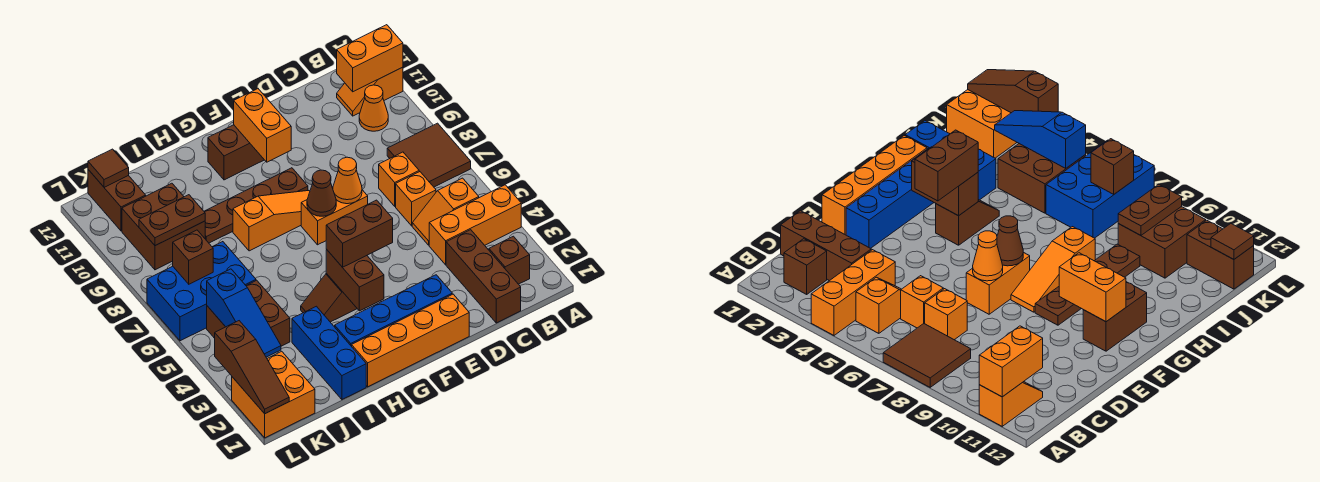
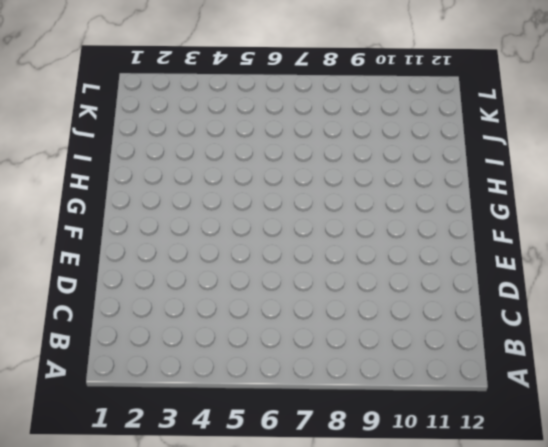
none -> orange 1x3 brick [429,185,521,265]
none -> brown 2x2 tile [387,123,471,187]
none -> orange 1x2 slope [337,67,403,116]
none -> brown 1x1 brick [489,236,530,284]

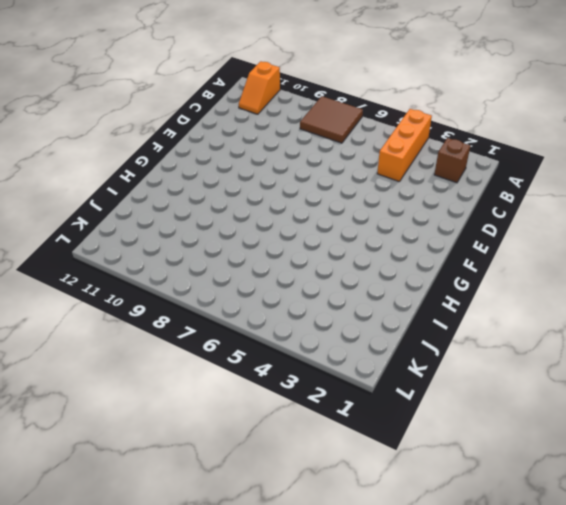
none -> orange 1x2 slope [412,178,479,245]
none -> orange 1x1 cone [359,85,388,131]
none -> brown 1x3 brick [446,230,521,323]
none -> orange 1x1 brick [396,172,436,226]

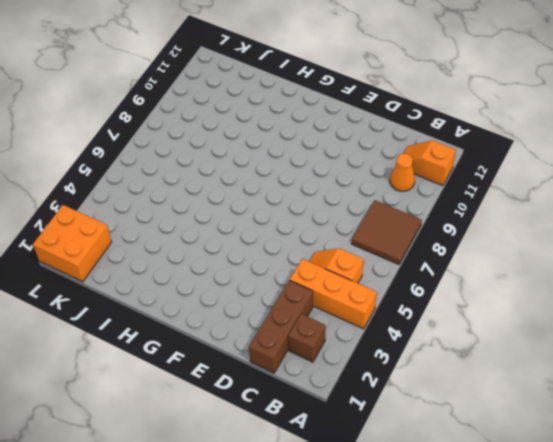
none -> orange 1x1 brick [396,172,436,226]
none -> orange 1x1 brick [379,152,419,206]
none -> orange 1x4 brick [352,294,469,387]
none -> blue 1x4 brick [335,275,452,346]

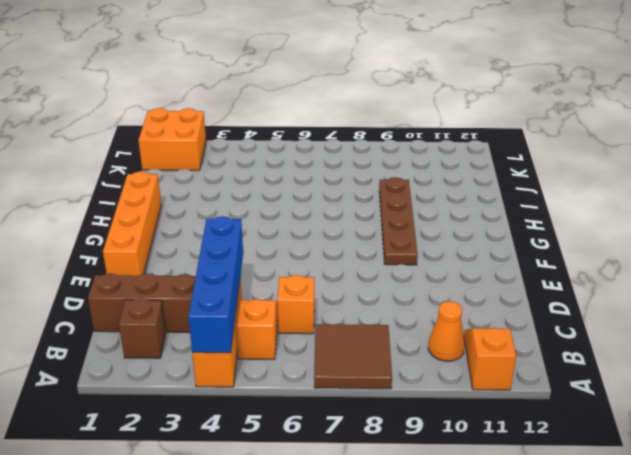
blue 1x4 brick [188,216,243,353] -> blue 1x4 brick moved to [335,275,452,346]
none -> orange 1x1 brick [379,152,419,206]
none -> orange 1x2 brick [301,187,368,245]
none -> orange 1x3 slope [233,191,310,251]
none -> brown 1x2 brick [208,125,264,180]

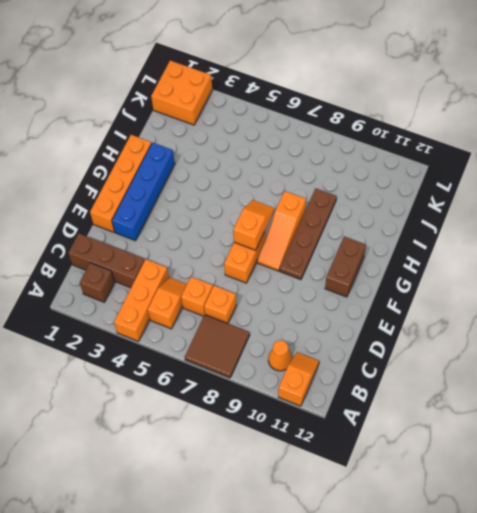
orange 1x2 slope [233,200,274,250] -> brown 1x1 cone [307,170,336,216]
none -> brown 1x2 slope [301,273,357,322]
none -> blue 1x3 brick [292,306,366,399]
none -> brown 2x2 brick [207,280,290,346]
none -> blue 2x3 brick [147,242,256,341]

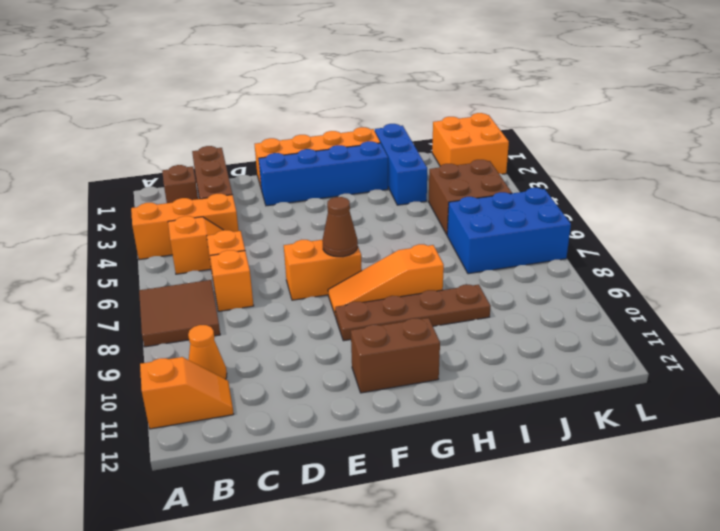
none -> brown 1x2 slope [301,273,357,322]
none -> brown 2x2 brick [122,183,205,270]
none -> brown 1x2 brick [88,170,146,231]
none -> orange 1x2 brick [337,25,403,92]

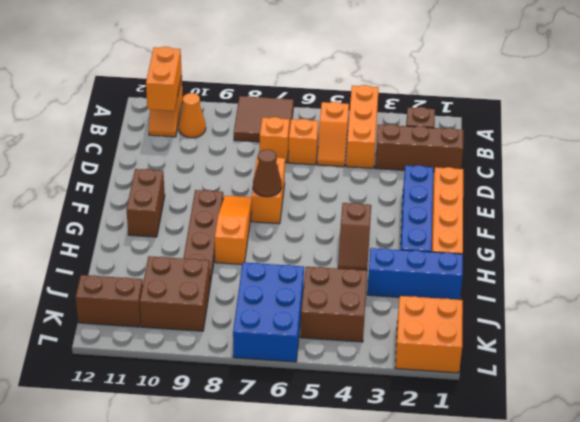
none -> orange 1x1 cone [333,157,362,204]
none -> orange 1x2 brick [234,89,291,162]
none -> brown 1x2 brick [326,250,384,311]
none -> brown 1x2 plate [139,195,205,246]

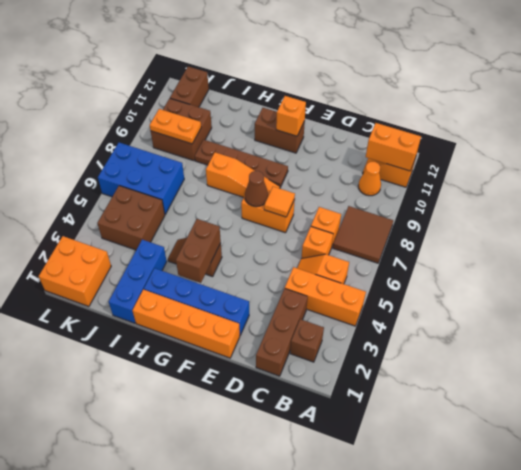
orange 1x1 tile [264,187,295,217] -> orange 1x1 cone [333,157,362,204]
orange 1x1 brick [276,96,306,136] -> orange 1x2 brick [234,89,291,162]
orange 1x2 plate [150,109,201,144] -> brown 1x2 plate [139,195,205,246]
none -> blue 1x3 slope [207,269,281,357]
none -> brown 1x1 brick [173,230,213,284]
none -> brown 1x1 tile [88,149,129,187]
none -> brown 1x3 slope [215,321,289,414]

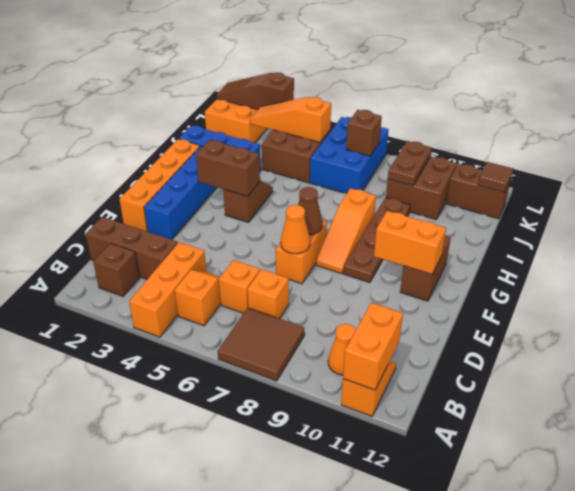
orange 1x3 slope [250,97,331,142] -> blue 1x3 slope [207,269,281,357]
none -> brown 1x2 brick [326,200,393,267]

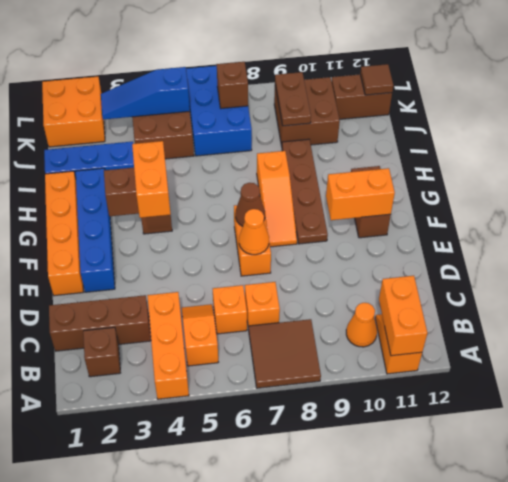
orange 1x2 brick [132,141,171,218] -> brown 1x2 brick [326,200,393,267]
none -> brown 1x3 slope [215,321,289,414]

